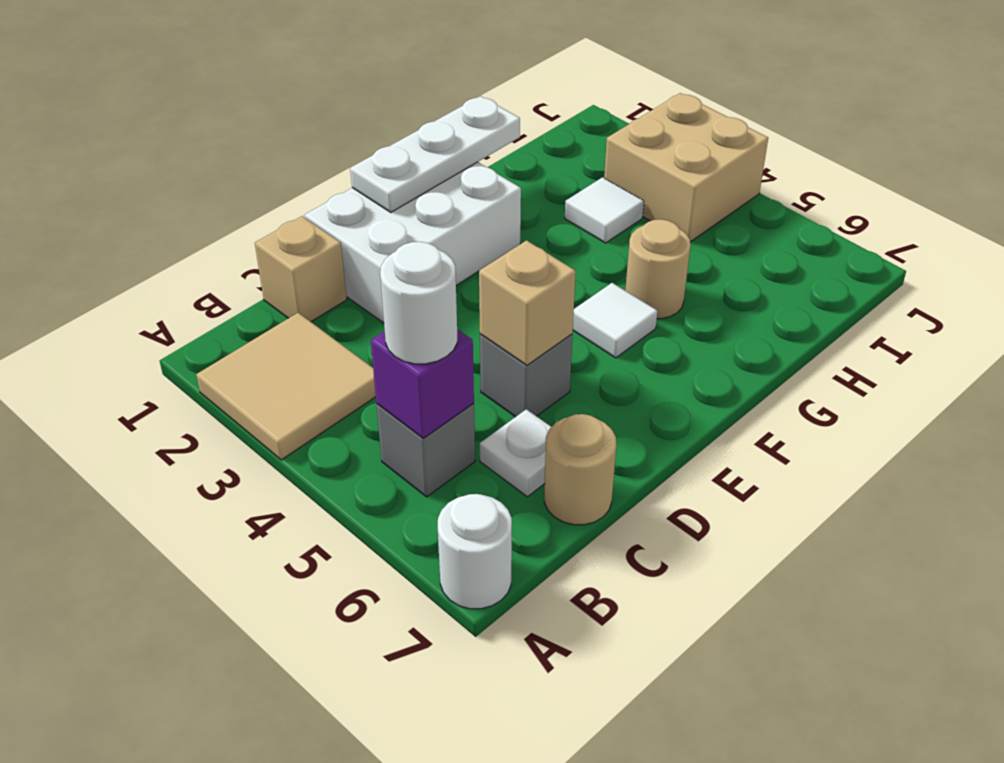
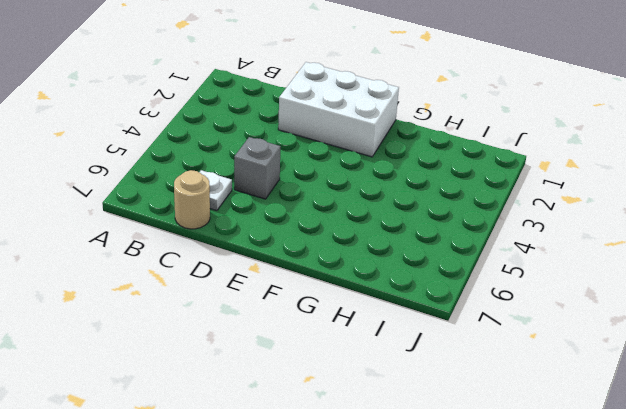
none -> tan 2x2 tile [196,313,376,460]
none -> white 1x1 round brick [438,494,512,609]
none -> grey 1x1 brick [377,403,475,497]

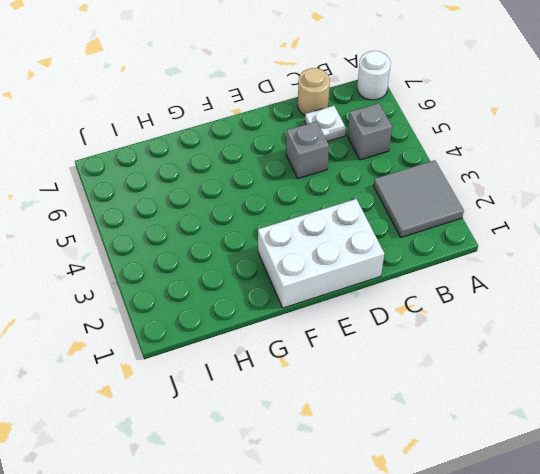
grey 2x2 tile [374,160,464,238] -> tan 2x2 tile [196,313,376,460]
none -> tan 1x1 brick [255,216,347,322]
none -> white 1x1 tile [573,283,657,358]
none -> tan 1x1 round brick [625,219,691,319]

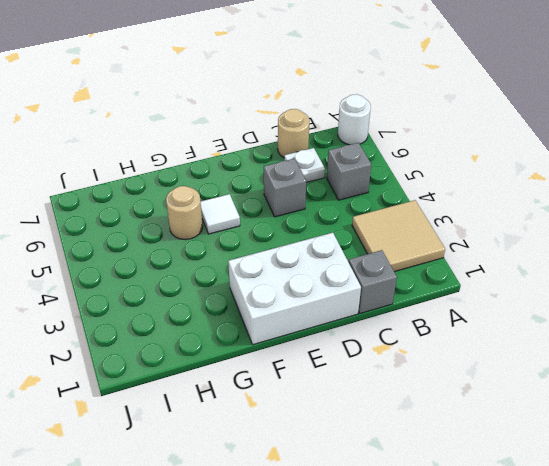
grey 1x1 brick [349,250,397,313] -> tan 1x1 brick [255,216,347,322]
none -> white 1x1 tile [565,177,644,243]
none -> tan 2x2 brick [604,93,768,242]
none -> purple 1x1 brick [371,329,474,438]

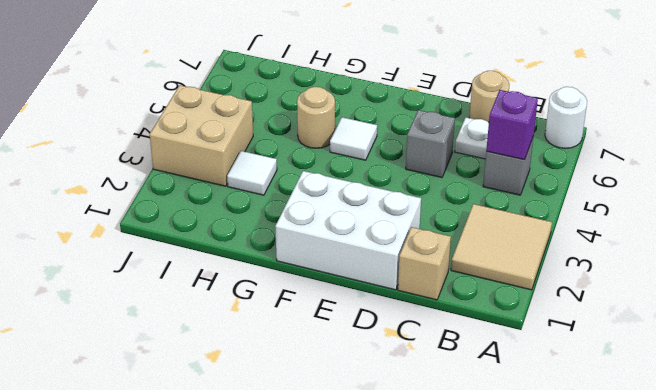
none -> tan 1x1 brick [479,240,576,365]
none -> white 1x3 plate [350,96,520,212]
none -> white 1x1 round brick [380,242,457,364]

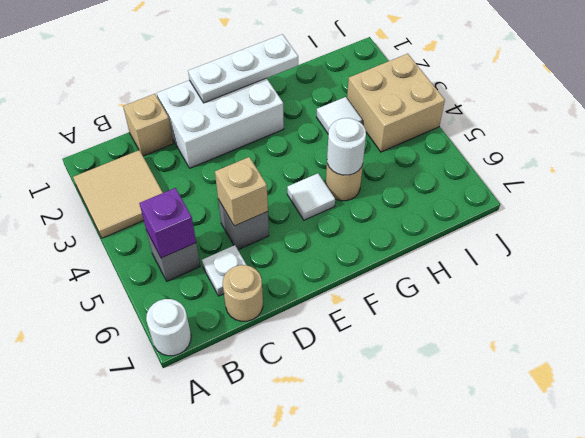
white 1x1 round brick [327,118,366,175] -> white 1x1 round brick moved to [380,242,457,364]

